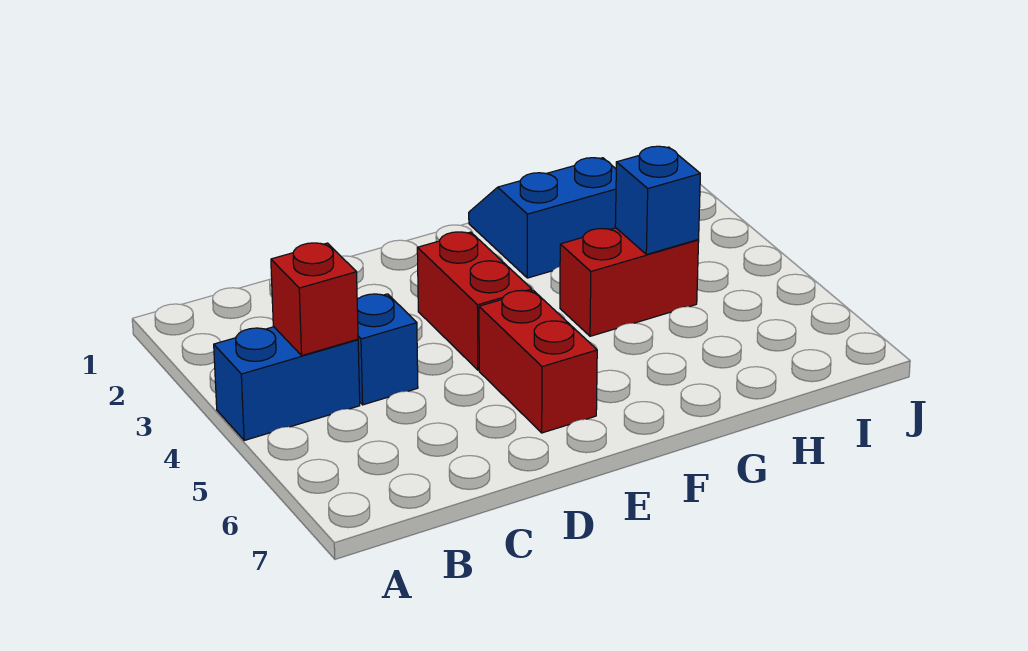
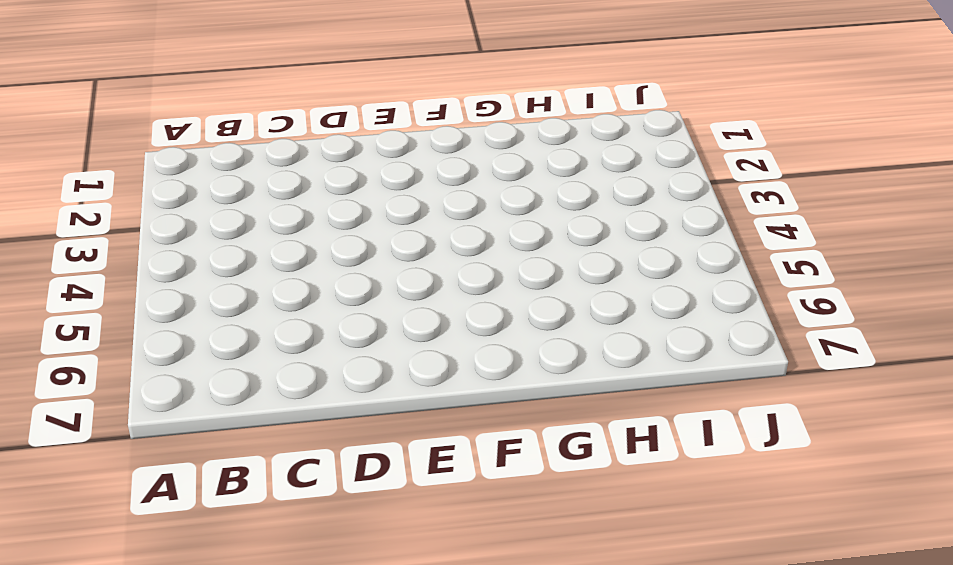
none -> blue 1x2 brick [214,327,360,440]
none -> blue 1x1 brick [357,294,418,405]

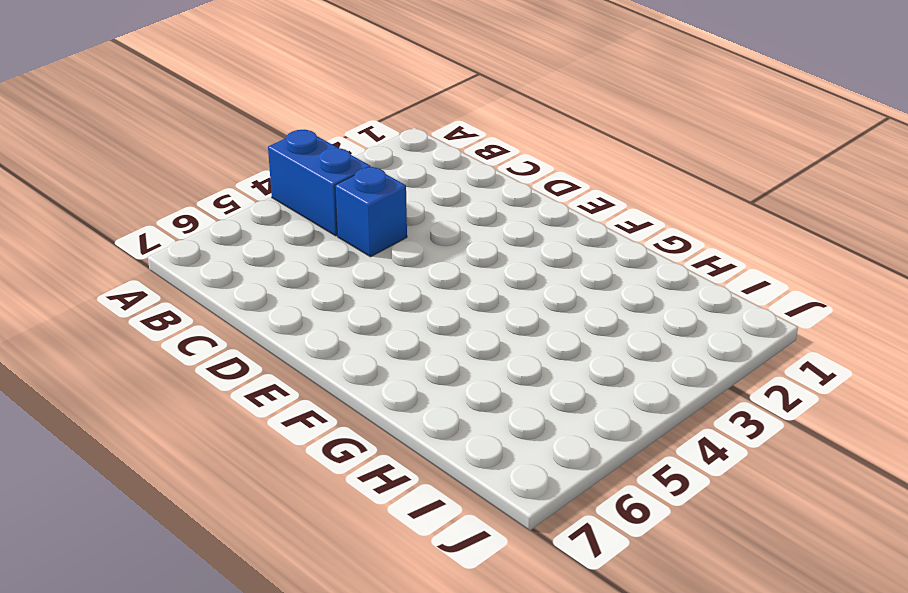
none -> red 1x2 brick [417,232,532,370]
none -> red 1x2 brick [479,290,597,433]

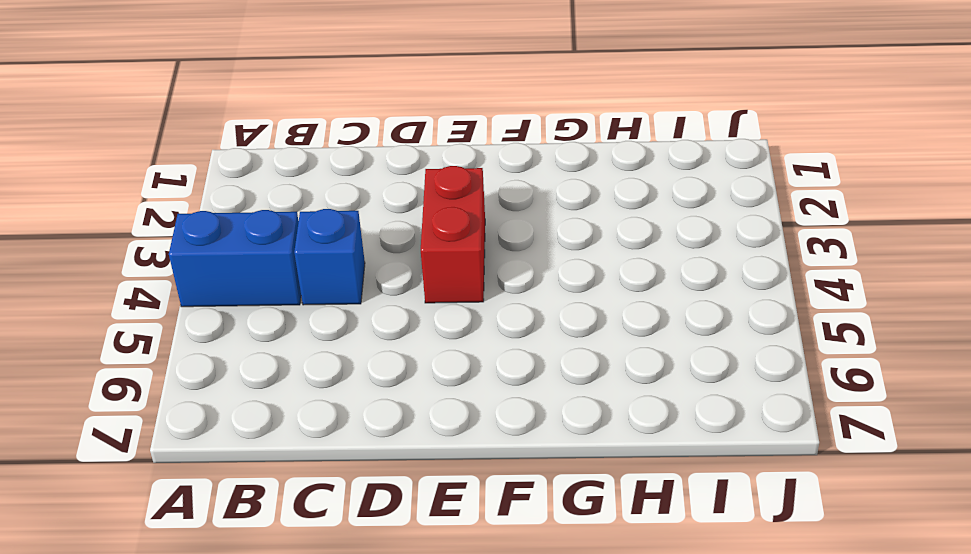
none -> red 1x2 brick [479,290,597,433]
none -> blue 2x2 slope [469,158,616,278]

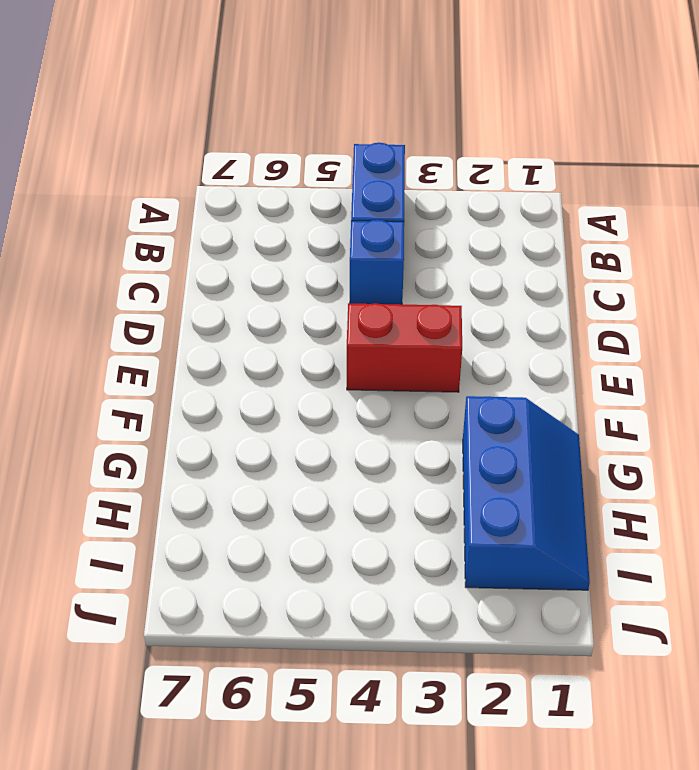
blue 2x3 slope [463,396,590,590] -> blue 2x2 slope [469,158,616,278]
none -> red 1x2 brick [479,290,597,433]
none -> red 1x2 brick [560,228,699,336]

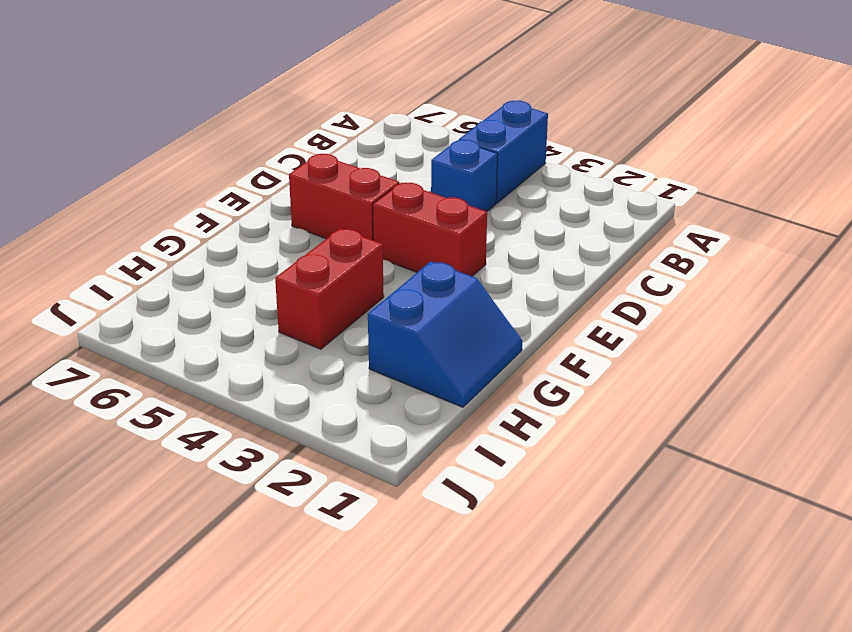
none -> red 1x1 brick [271,243,358,355]
none -> blue 1x1 brick [615,146,700,255]

